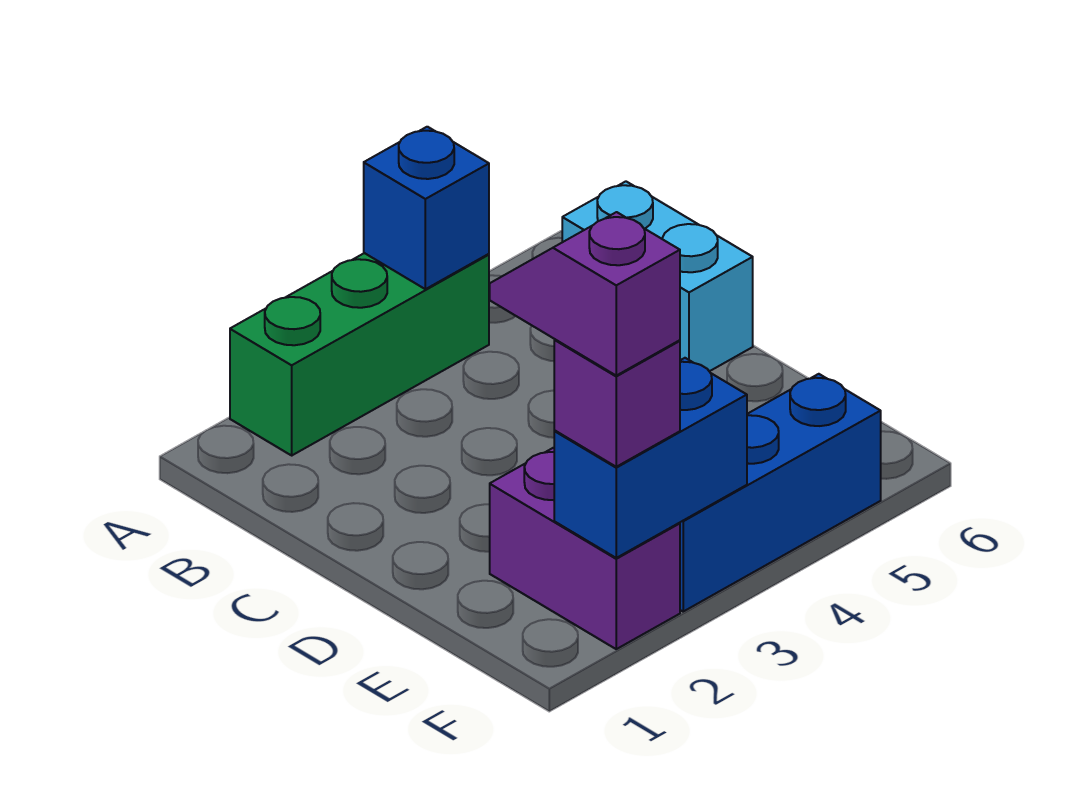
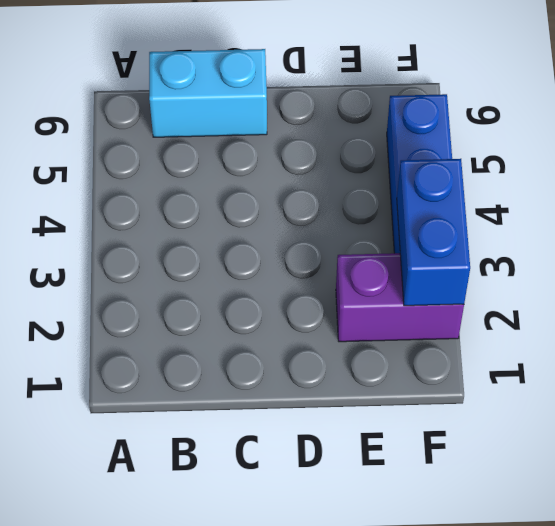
none -> green 1x3 brick [230,253,489,455]
none -> blue 1x1 brick [364,127,489,289]

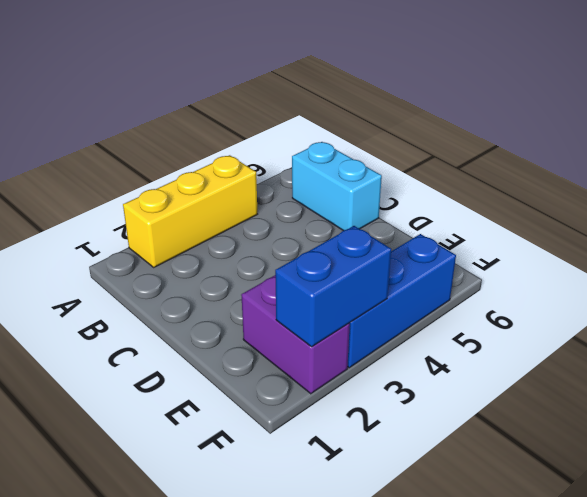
yellow 1x3 brick [123,155,257,267] -> green 1x3 brick [230,253,489,455]
none -> blue 1x1 brick [364,127,489,289]
none -> purple 1x1 brick [554,340,680,467]

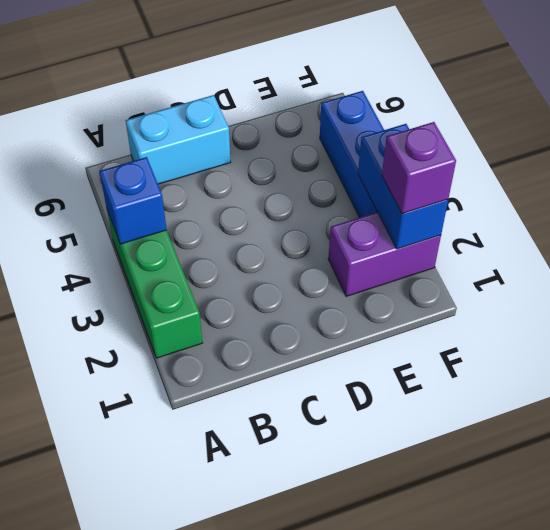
none -> purple 1x2 slope [490,212,680,376]

